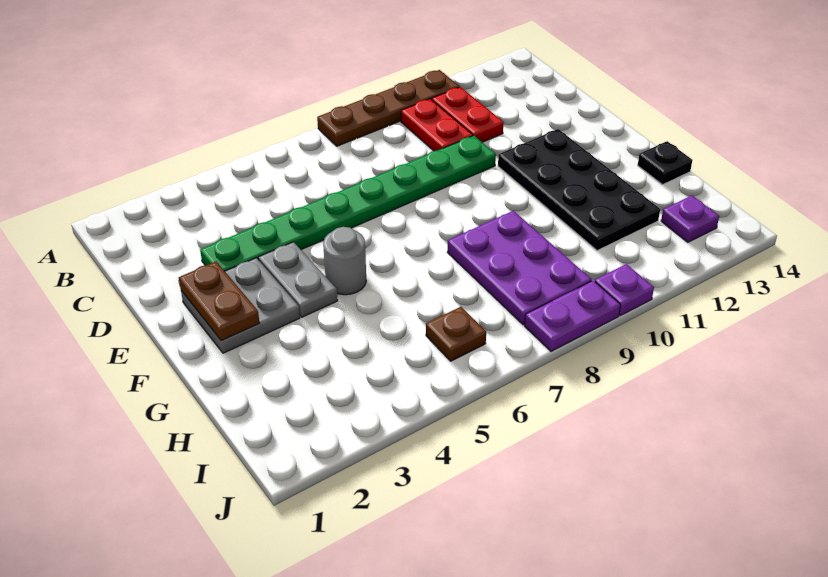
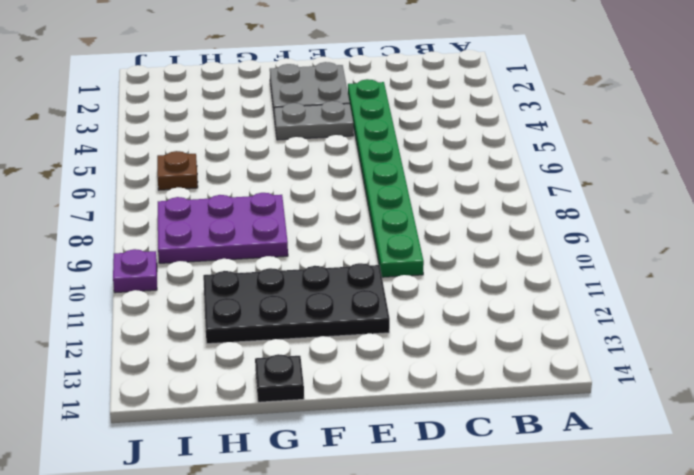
none -> brown 1x4 plate [317,70,459,146]
none -> red 1x2 plate [401,99,473,151]
none -> red 1x2 plate [432,87,504,142]

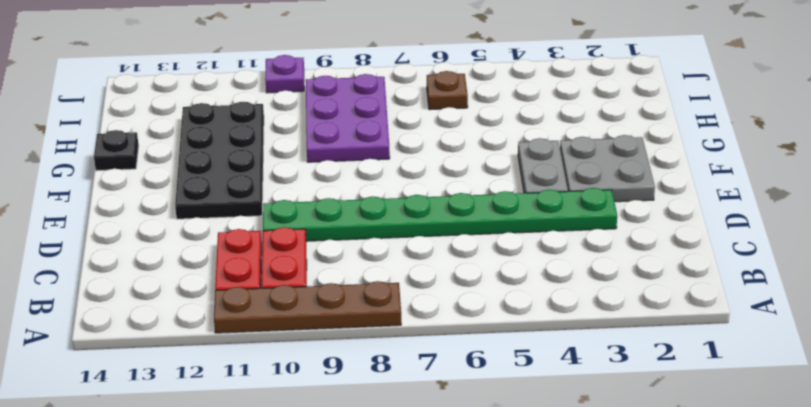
none -> grey 1x1 round brick [323,227,366,295]
none -> purple 1x1 plate [661,196,719,242]
none -> purple 1x2 plate [525,281,620,352]

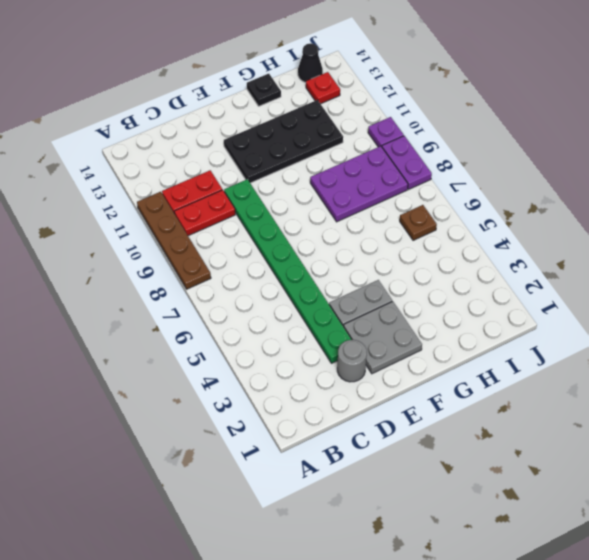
grey 1x1 round brick [337,340,367,382] -> grey 1x1 round brick moved to [323,227,366,295]
red 1x1 plate [306,72,340,104] -> purple 1x1 plate [661,196,719,242]
black 1x1 cone [298,43,323,83] -> none
none -> brown 1x2 plate [179,261,259,341]

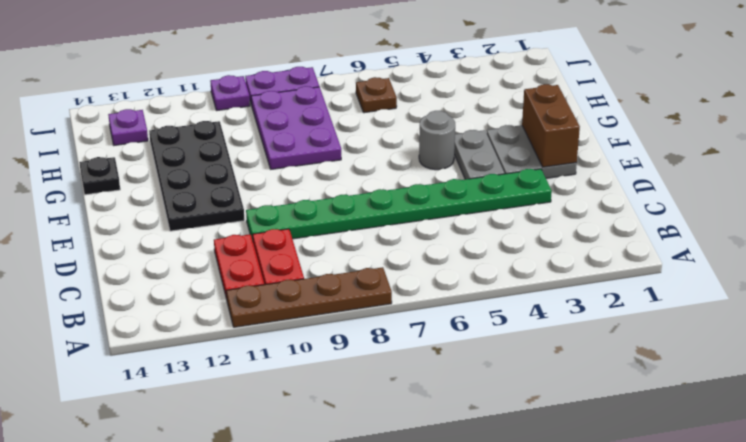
brown 1x2 brick [522,84,580,167] -> brown 1x2 plate [179,261,259,341]

